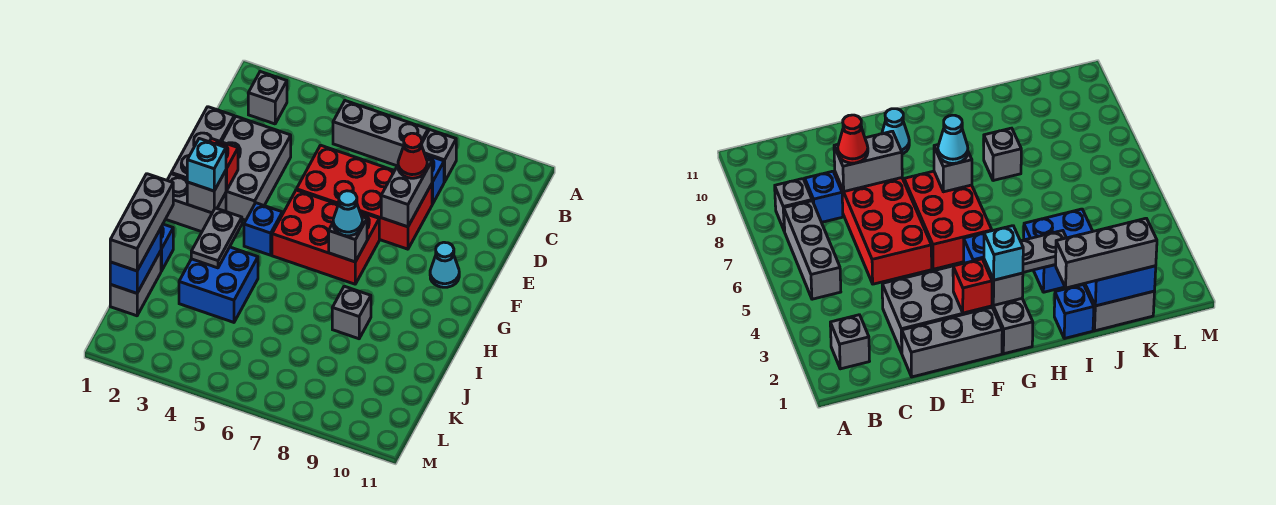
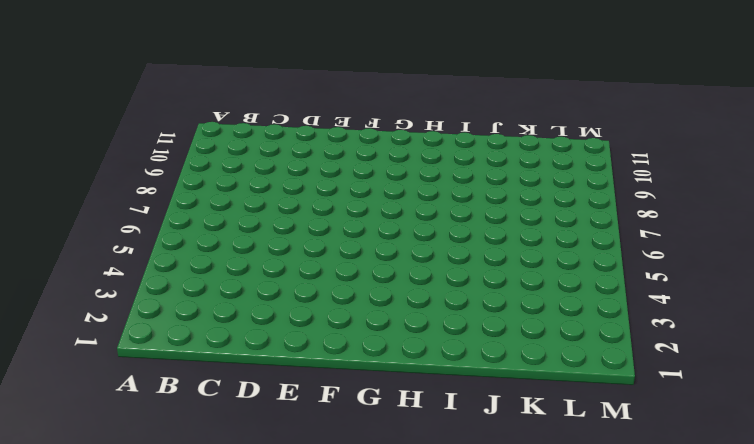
none -> grey 1x1 brick [248,72,287,124]
none -> grey 1x3 brick [333,101,428,166]
none -> grey 1x1 brick [422,130,456,182]

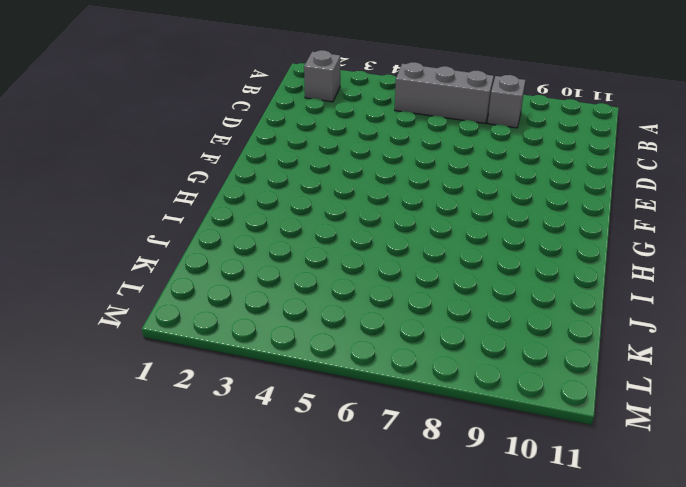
none -> blue 1x1 brick [425,155,444,204]
none -> grey 1x3 brick [171,107,234,179]
none -> grey 2x3 brick [222,116,291,220]

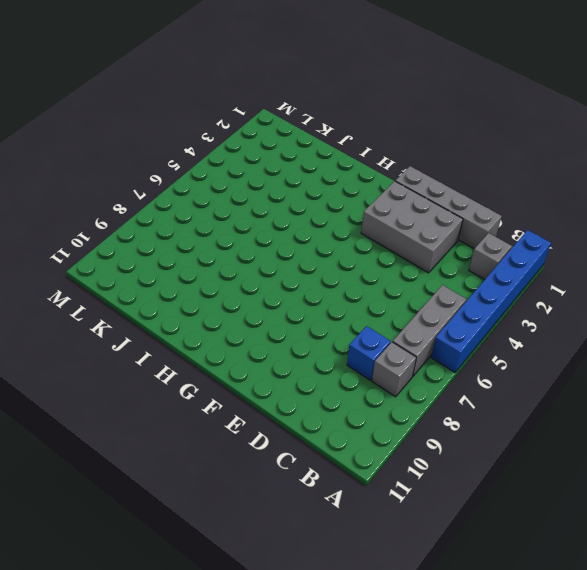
blue 1x6 brick [431,230,551,372] -> none
grey 1x4 brick [395,166,502,249] -> grey 1x3 brick [171,107,234,179]
none -> red 2x4 brick [297,145,432,249]
none -> red 2x3 brick [272,190,379,284]
none -> cyan 1x1 cone [430,242,459,287]

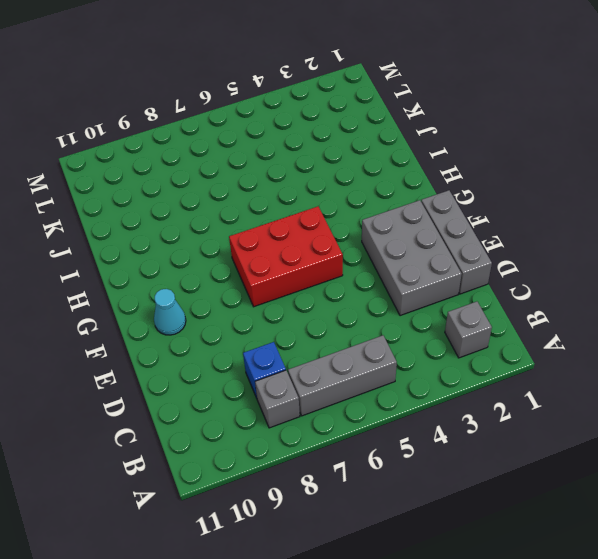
none -> red 2x4 brick [297,145,432,249]
none -> grey 1x2 brick [166,174,226,232]
none -> blue 1x1 brick [244,203,282,255]

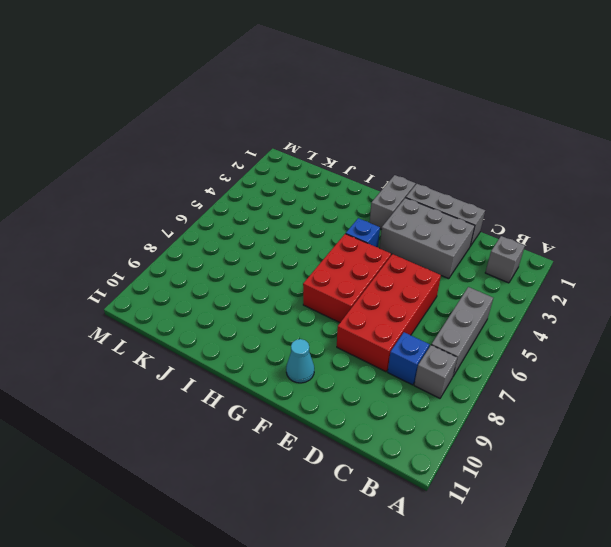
none -> blue 1x1 brick [161,224,173,271]
none -> blue 2x2 brick [179,247,258,322]
none -> grey 1x1 brick [332,286,371,339]

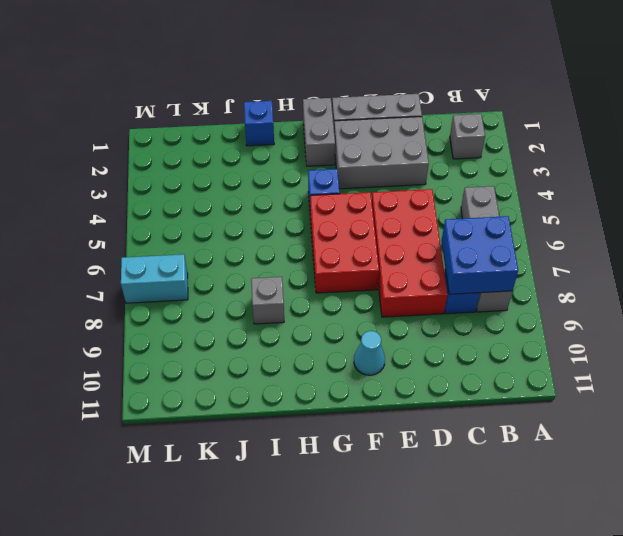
blue 2x2 brick [441,216,518,294] -> blue 2x2 brick moved to [179,247,258,322]
cyan 1x2 brick [121,254,188,303] -> none
none -> grey 1x2 brick [110,251,161,316]
none -> grey 1x2 brick [381,159,432,227]
none -> red 1x1 brick [210,139,238,191]

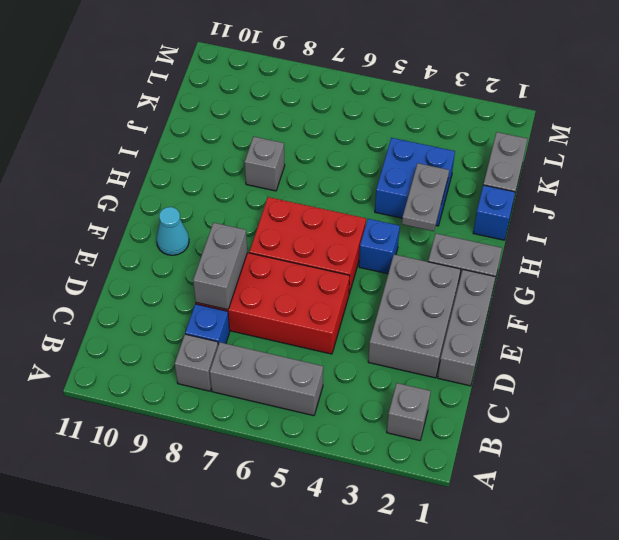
none -> red 1x1 brick [210,139,238,191]
none -> grey 1x1 brick [187,171,226,213]
none -> grey 1x1 brick [329,217,367,262]

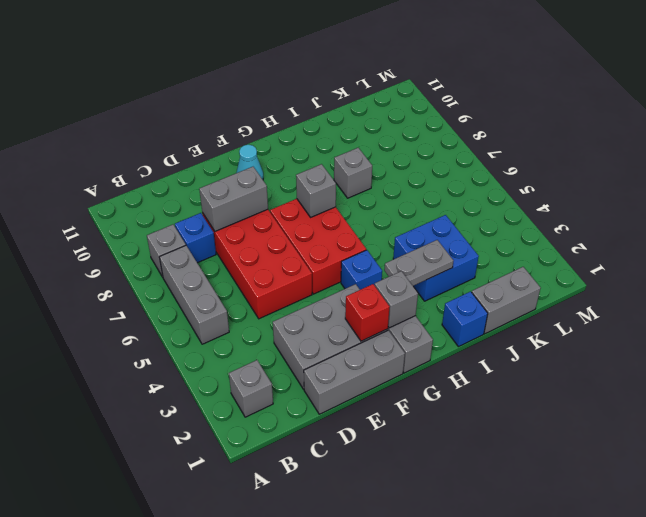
none -> blue 1x2 brick [110,228,161,293]
none -> red 1x1 cone [398,133,427,178]
none -> cyan 1x1 brick [187,139,226,191]

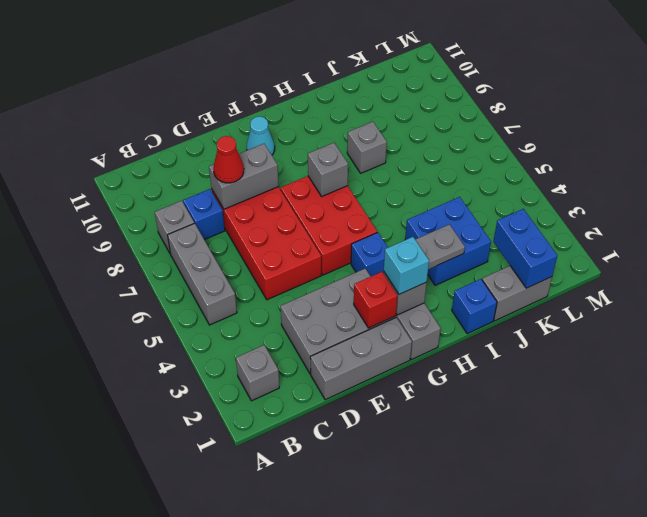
blue 1x2 brick [493,209,557,288] -> blue 1x2 brick turned to [110,228,161,293]
none -> cyan 1x1 cone [333,191,362,236]
none -> grey 1x3 brick [110,174,173,271]

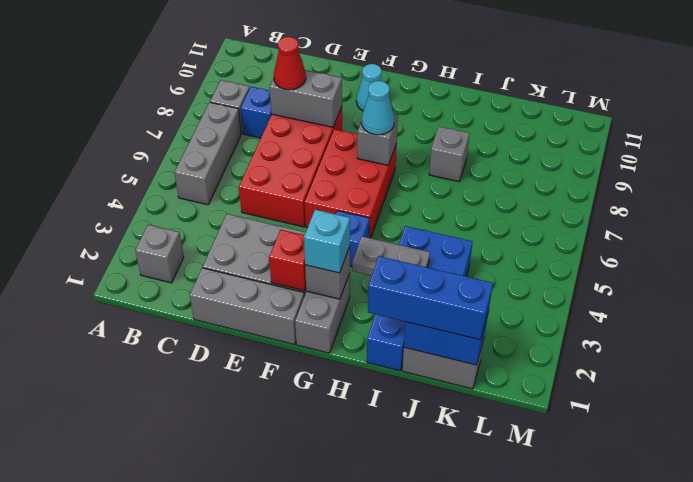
blue 1x3 brick [368,256,493,340] -> grey 1x3 brick [110,174,173,271]

